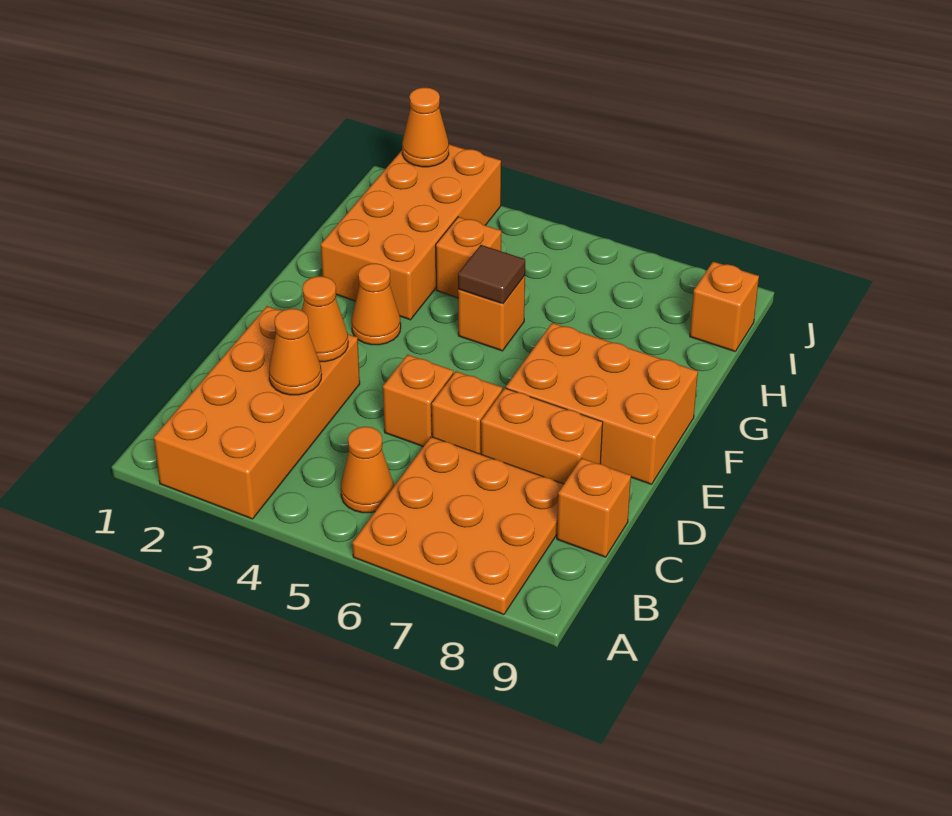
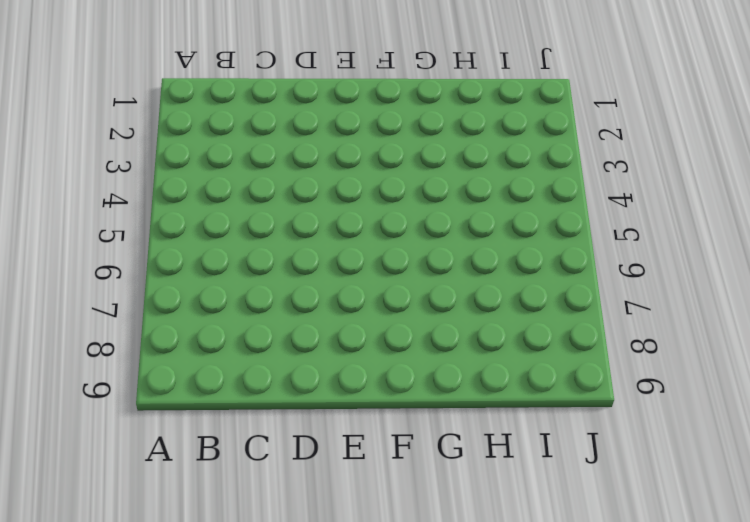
none -> orange 2x4 brick [154,306,360,519]
none -> orange 3x3 plate [352,437,564,615]
none -> orange 1x1 cone [341,427,394,513]

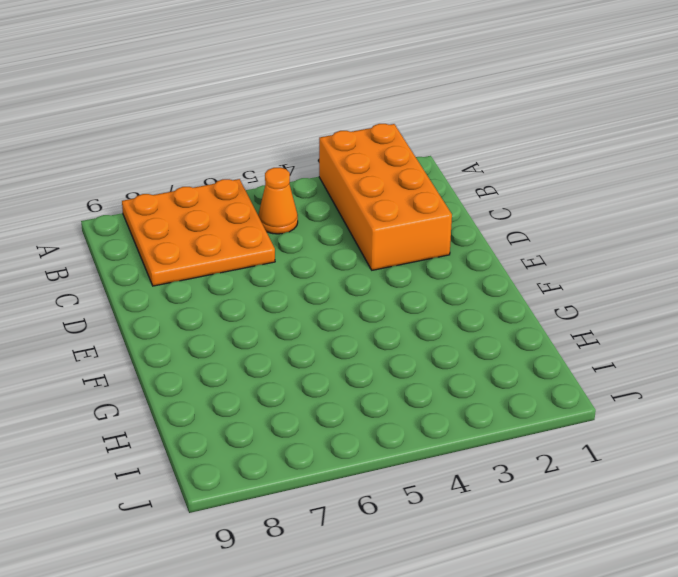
none -> orange 1x1 brick [557,458,631,557]
none -> orange 1x1 brick [383,355,453,447]
none -> orange 1x1 brick [432,371,502,454]

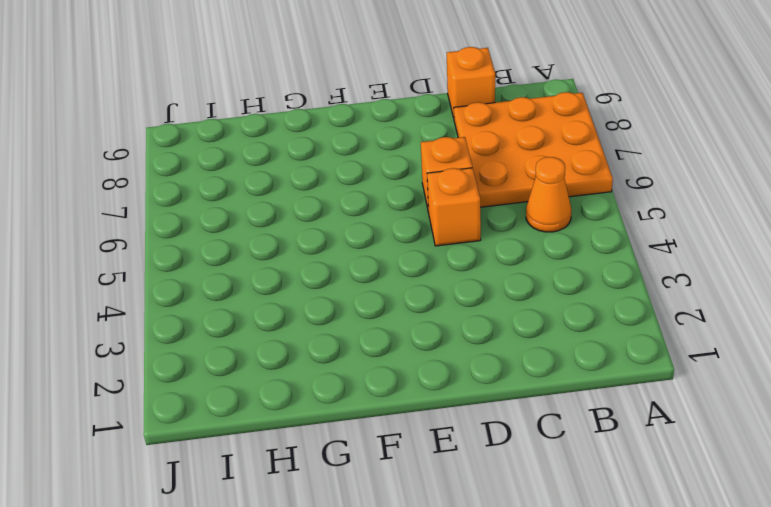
none -> orange 2x4 brick [154,306,360,519]
none -> orange 1x2 brick [481,388,603,484]
none -> orange 2x3 brick [506,323,698,484]

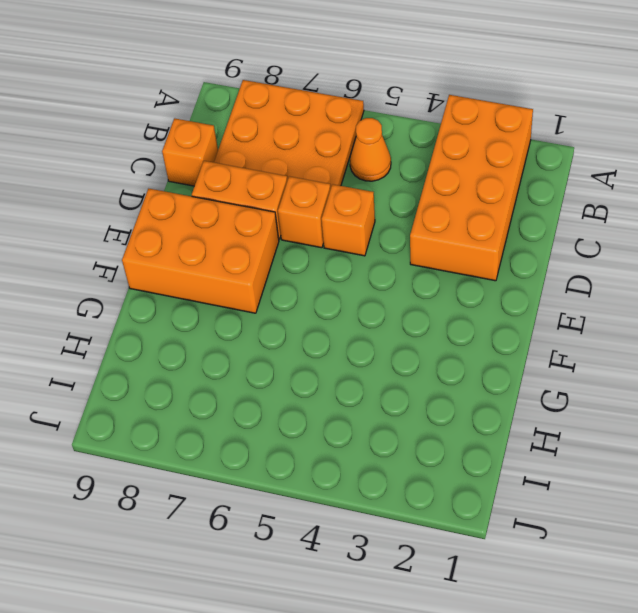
none -> orange 1x1 cone [352,263,401,345]
none -> orange 2x4 brick [321,144,501,320]
none -> orange 1x1 brick [458,276,525,351]

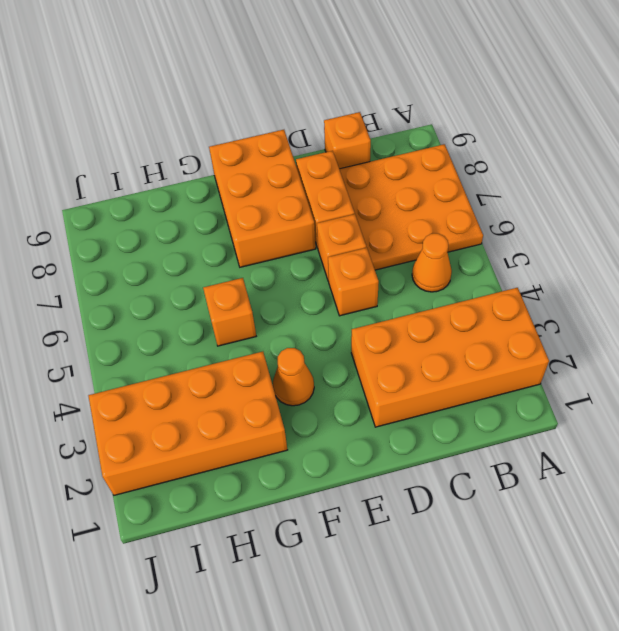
none -> orange 1x1 brick [436,217,501,298]
none -> orange 1x1 brick [690,262,759,351]
none -> orange 1x1 cone [269,309,321,395]

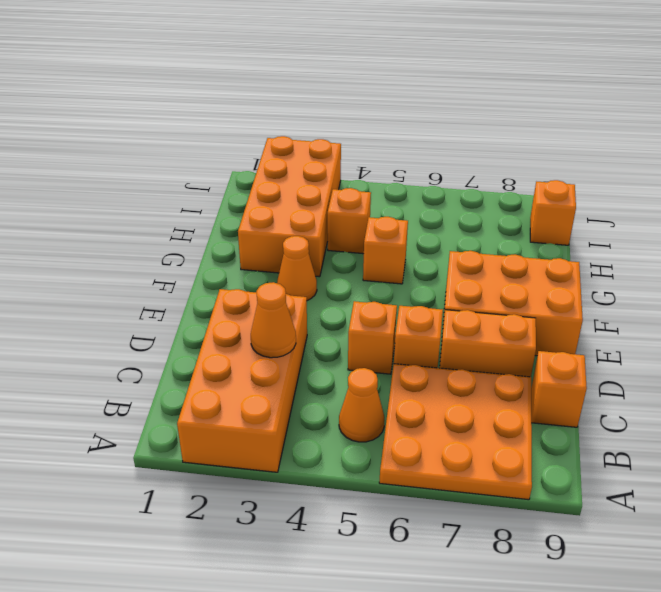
none -> orange 1x1 cone [302,276,348,362]
none -> brown 1x1 tile [458,245,525,304]
none -> orange 1x1 cone [402,88,449,167]

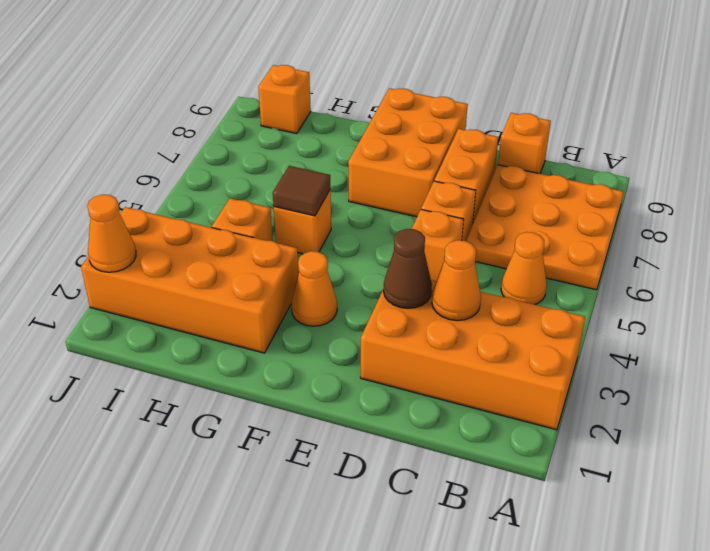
brown 1x1 cone [383,229,432,308] -> orange 1x1 cone [302,276,348,362]

